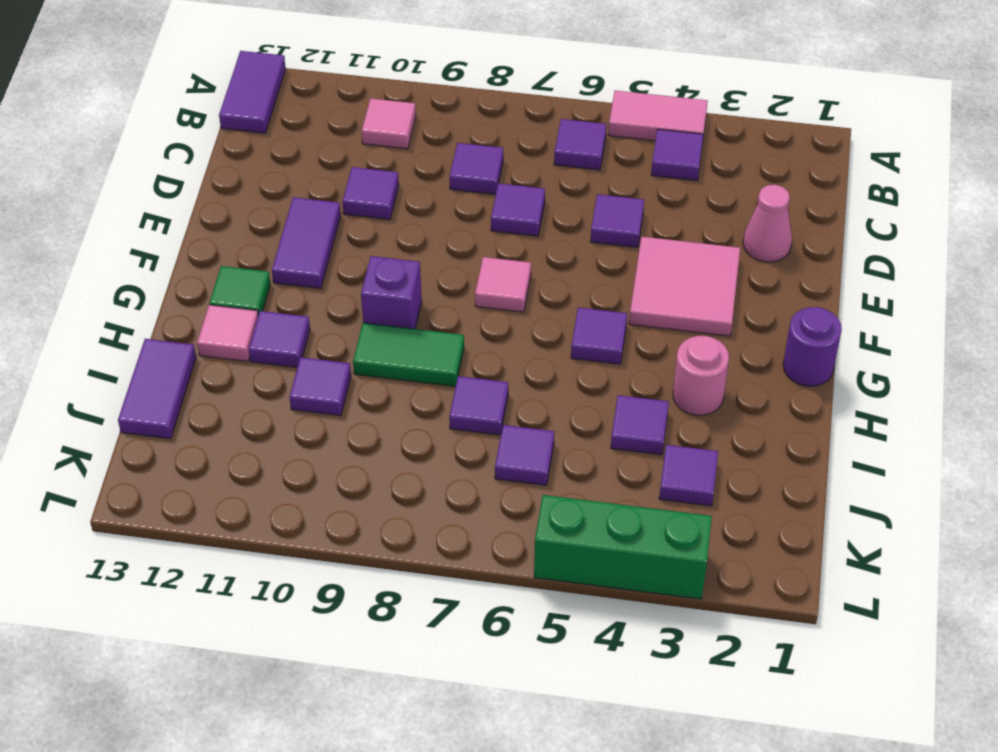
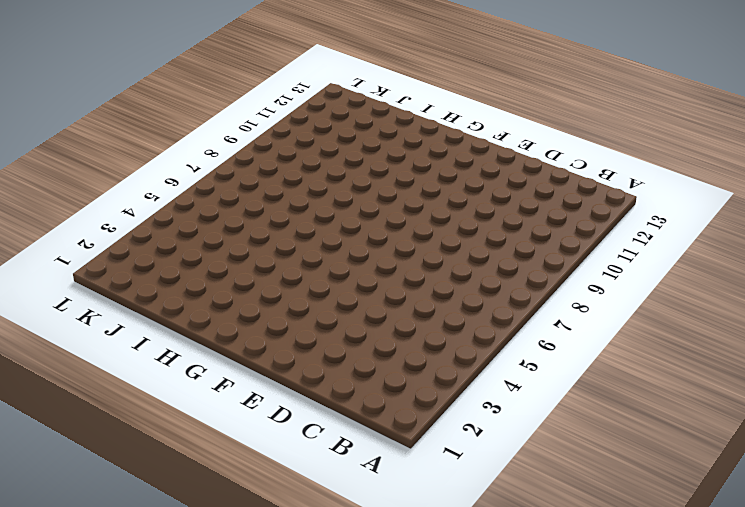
none -> pink 1x2 tile [608,91,708,141]
none -> purple 1x2 tile [219,51,286,133]
none -> purple 1x1 tile [651,129,703,181]

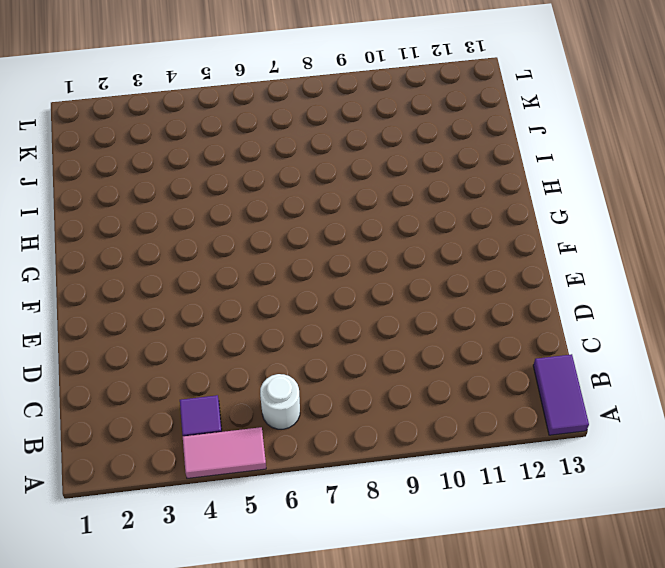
white 1x1 round brick [260,374,300,429] -> purple 1x1 tile [554,119,606,170]
none -> pink 1x1 tile [362,98,416,149]
none -> purple 1x1 tile [450,143,503,194]
none -> pink 1x1 cone [743,185,792,262]

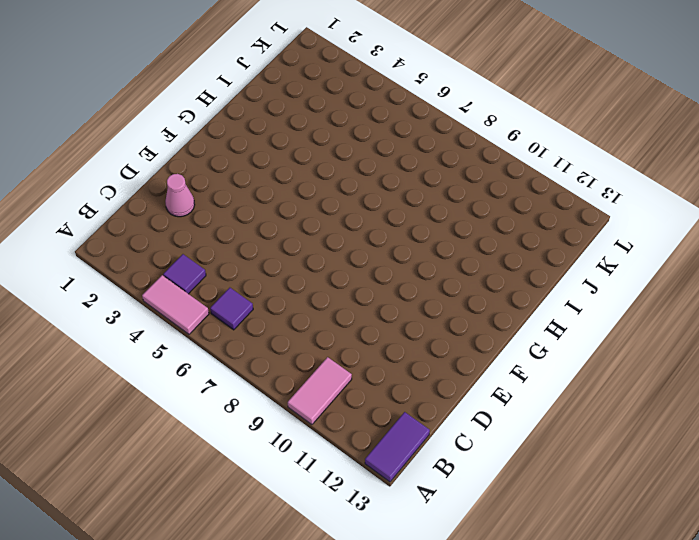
pink 1x2 tile [288,357,352,425] -> pink 1x1 tile [362,98,416,149]
none -> purple 1x1 tile [450,143,503,194]
none -> purple 1x1 tile [590,194,644,248]
none -> purple 1x1 tile [491,183,545,236]

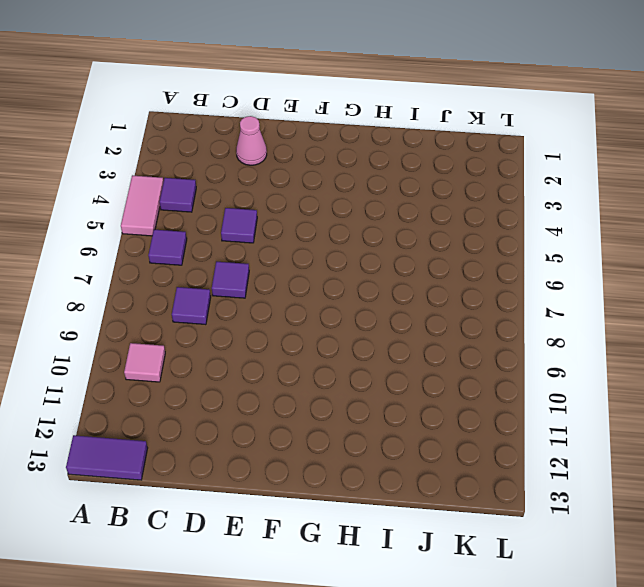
none -> purple 1x1 tile [342,167,399,219]
none -> pink 2x2 tile [629,237,740,336]
none -> purple 1x2 tile [272,197,341,289]

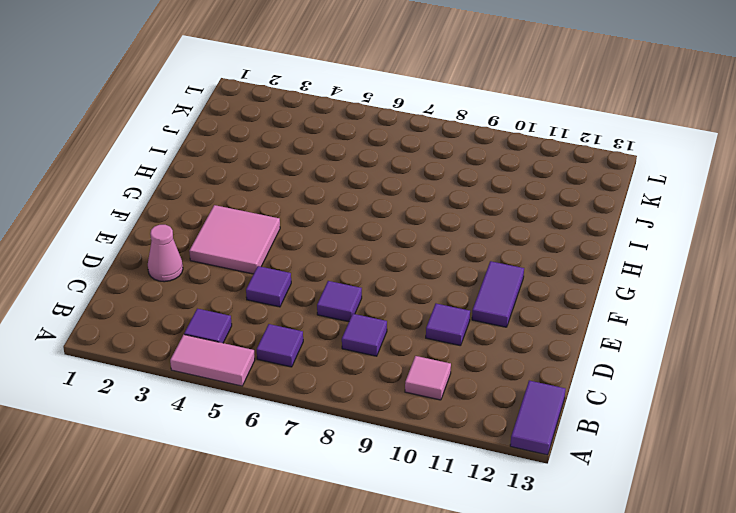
none -> pink 1x1 tile [475,257,531,312]
none -> purple 1x1 round brick [783,307,842,386]
none -> purple 1x1 tile [571,307,627,364]

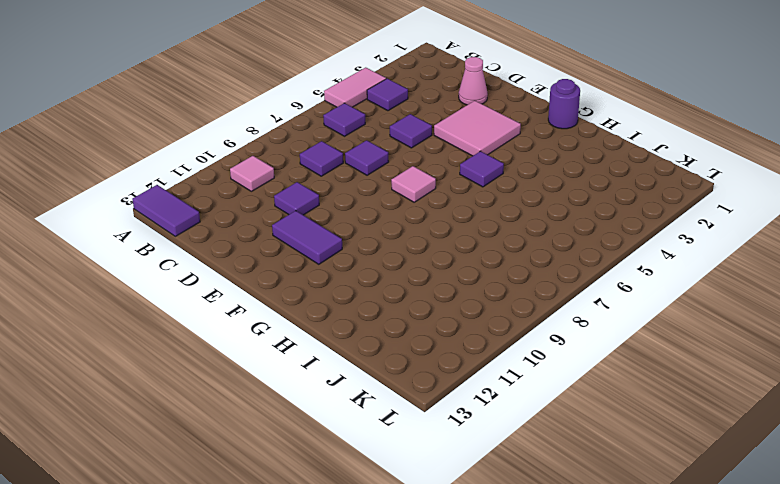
none -> purple 1x1 brick [361,256,422,329]
none -> green 1x1 tile [209,266,270,315]
none -> pink 1x1 round brick [673,336,729,415]

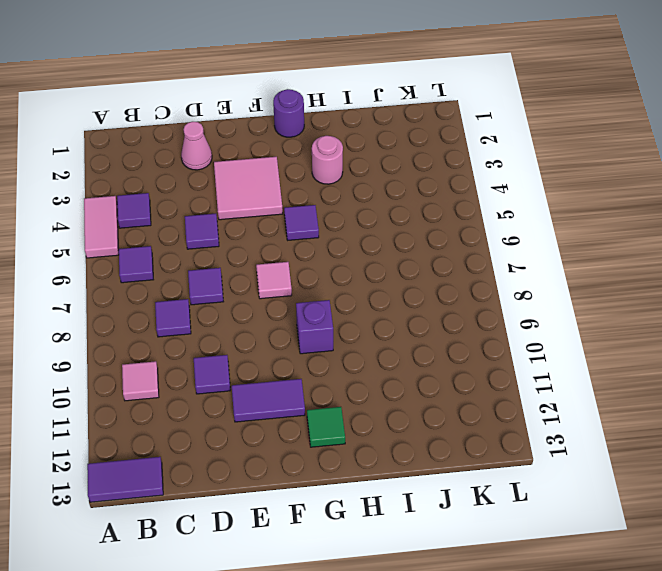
none -> green 1x2 tile [353,323,464,387]
none -> purple 1x1 tile [249,311,310,367]
none -> pink 1x1 tile [197,305,258,362]

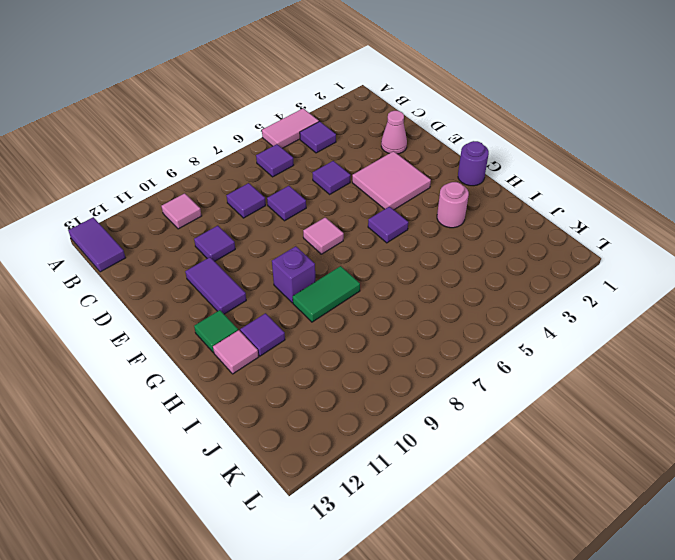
none -> purple 1x1 tile [611,395,669,455]
none -> purple 1x1 tile [449,376,508,435]
none -> purple 1x1 tile [290,357,351,416]

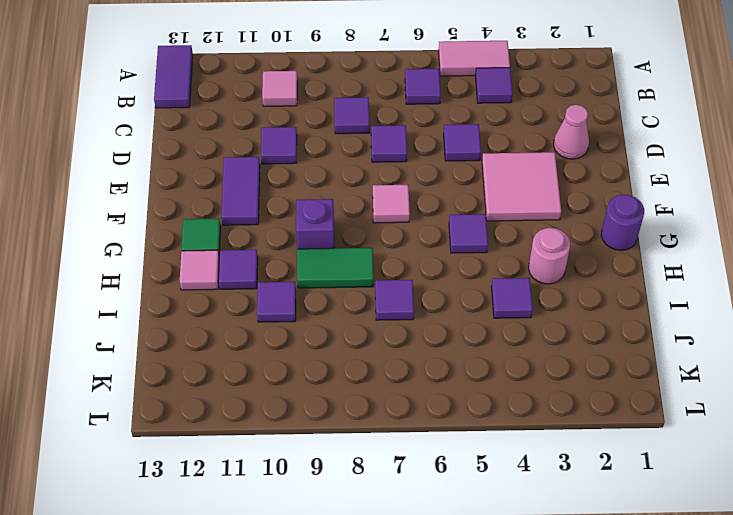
none -> purple 1x2 tile [118,339,196,439]
none -> purple 1x1 tile [659,445,718,506]
none -> purple 1x1 tile [495,425,554,485]

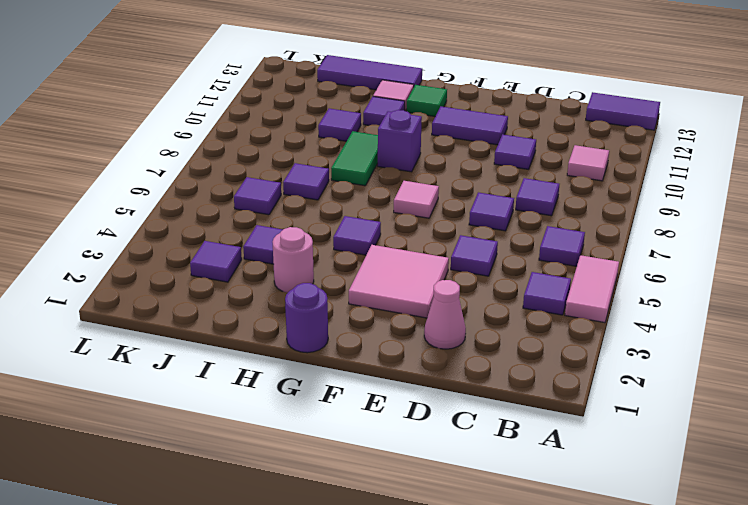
purple 1x3 tile [317,55,422,90] -> purple 1x2 tile [118,339,196,439]
none -> green 1x3 brick [534,495,712,599]

